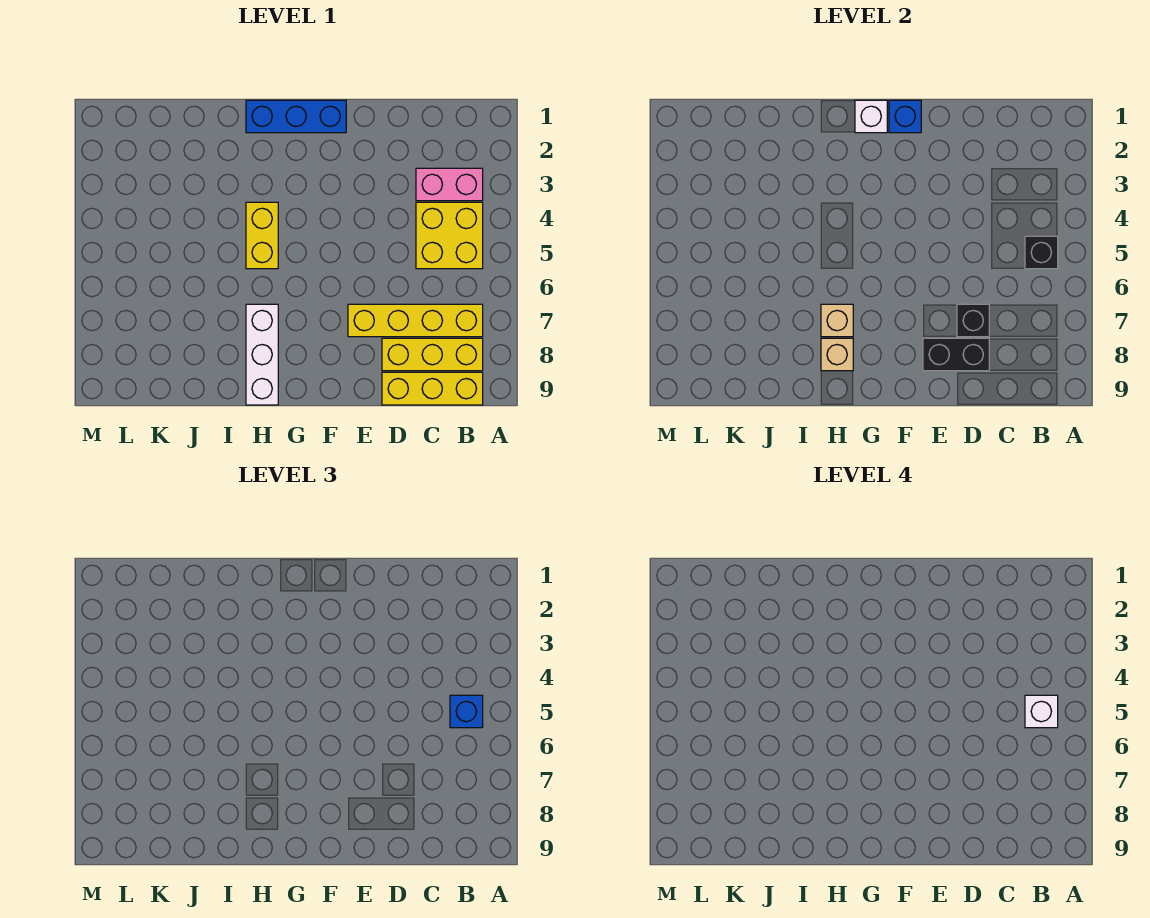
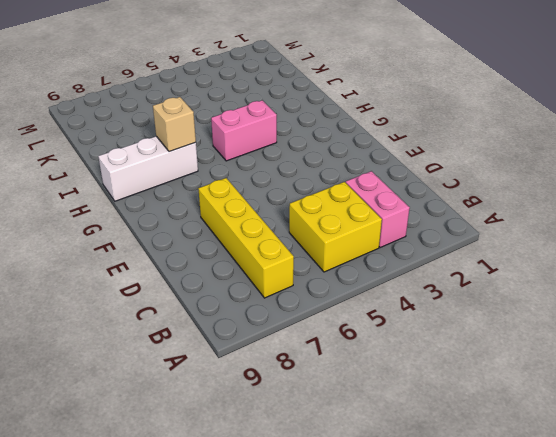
pink 1x2 brick [211,100,277,161] -> yellow 1x2 brick [246,202,278,269]
none -> yellow 1x3 brick [382,338,483,371]
none -> yellow 1x3 brick [382,372,483,405]
none -> blue 1x3 brick [246,100,346,133]

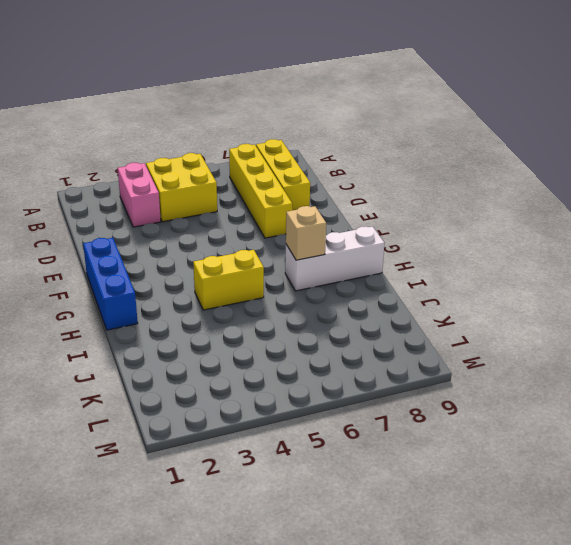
none -> yellow 1x3 brick [382,372,483,405]
none -> black 1x1 brick [1025,236,1058,269]
none -> black 1x1 brick [957,304,989,337]

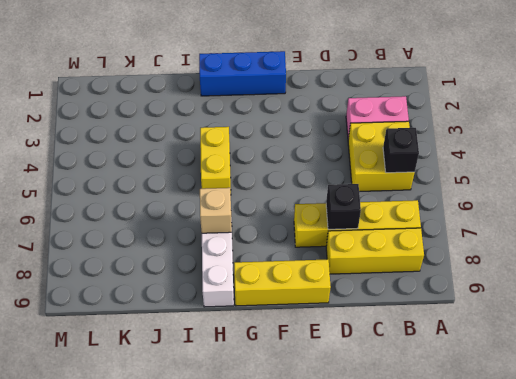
yellow 1x3 brick [234,259,331,306] -> yellow 1x3 brick moved to [382,372,483,405]
none -> black 1x2 brick [923,338,989,371]
none -> blue 1x1 brick [889,100,921,133]
none -> white 1x1 brick [855,100,887,133]

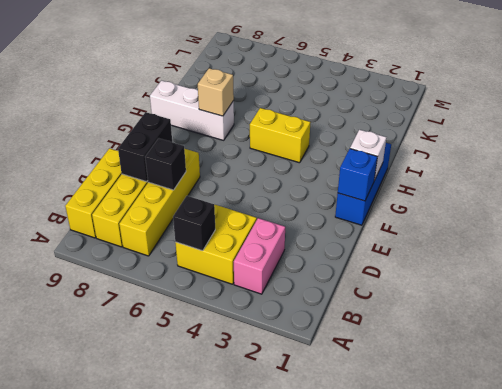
none -> tan 1x1 brick [821,338,853,371]
none -> blue 1x1 brick [450,695,483,728]
none -> white 1x1 brick [1025,695,1058,728]

